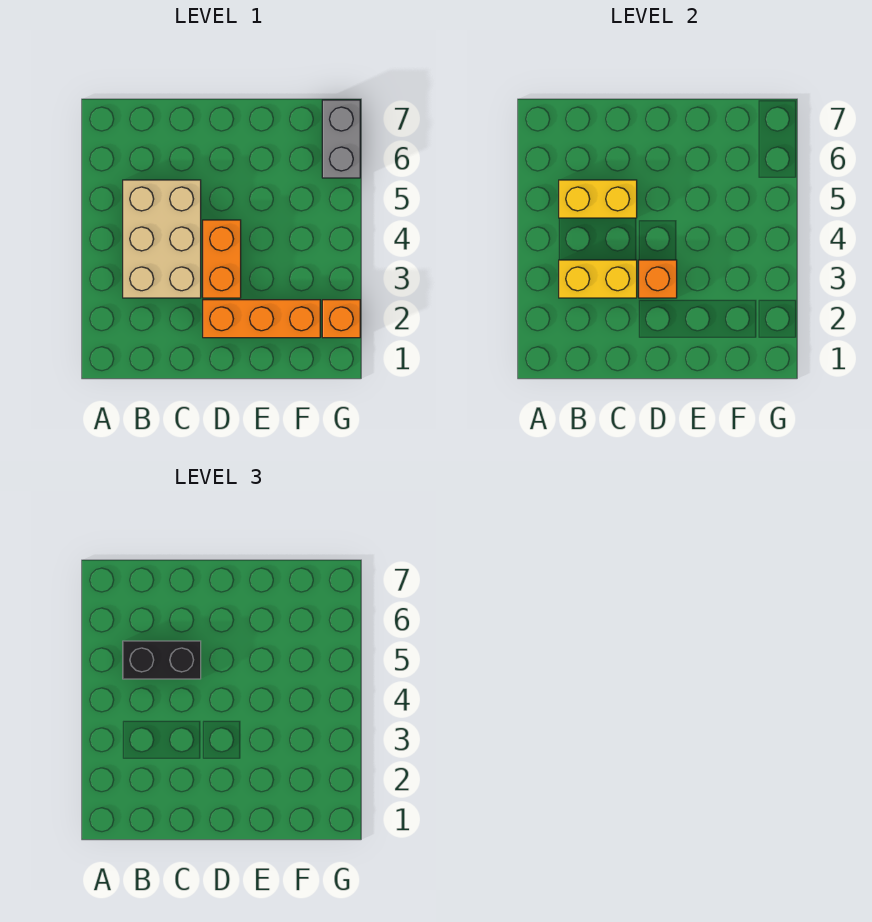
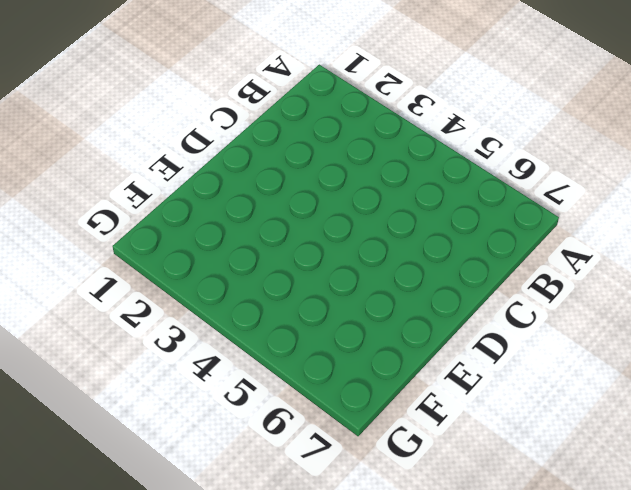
none -> tan 2x3 brick [123,180,201,298]
none -> orange 1x3 brick [203,300,320,338]

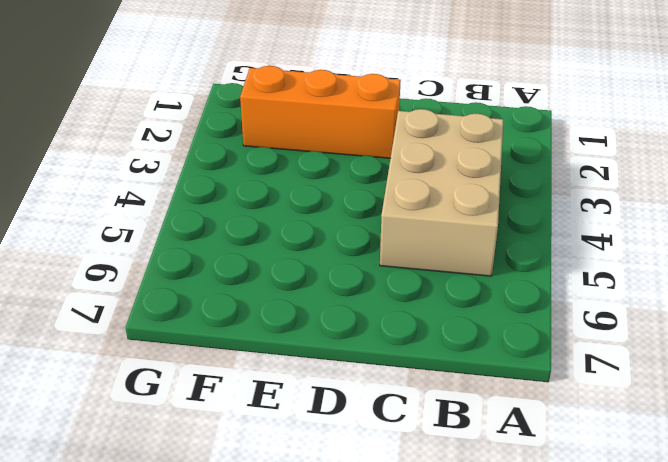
none -> orange 1x2 brick [203,220,241,298]
none -> orange 1x1 brick [322,300,360,338]

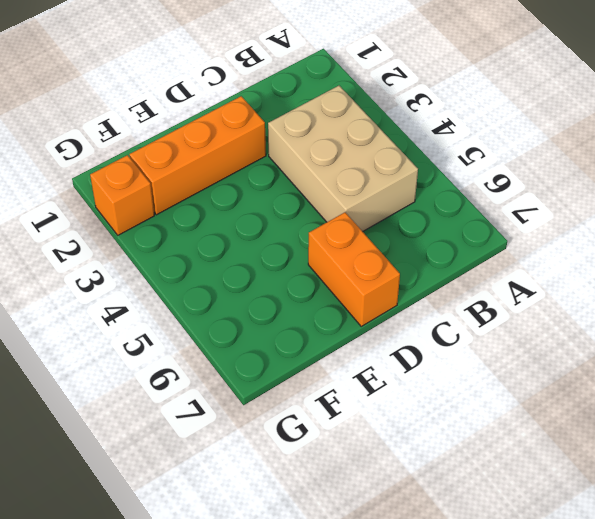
orange 1x2 brick [308,212,400,326] -> orange 1x2 brick moved to [203,220,241,298]
none -> grey 1x2 brick [322,100,360,178]
none -> yellow 1x2 brick [559,260,637,298]

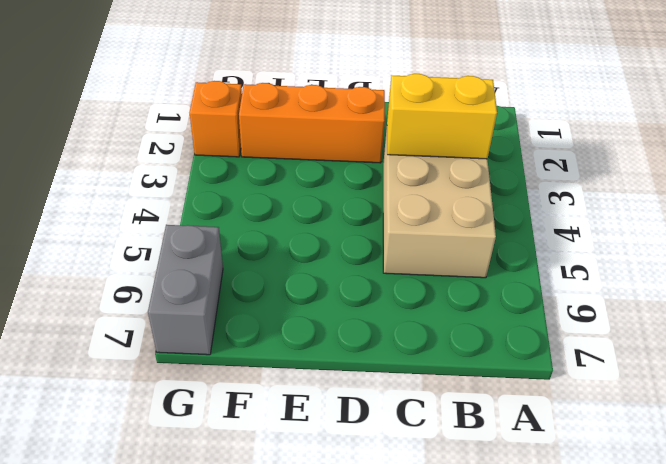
none -> orange 1x2 brick [203,220,241,298]
none -> yellow 1x2 brick [559,180,637,218]

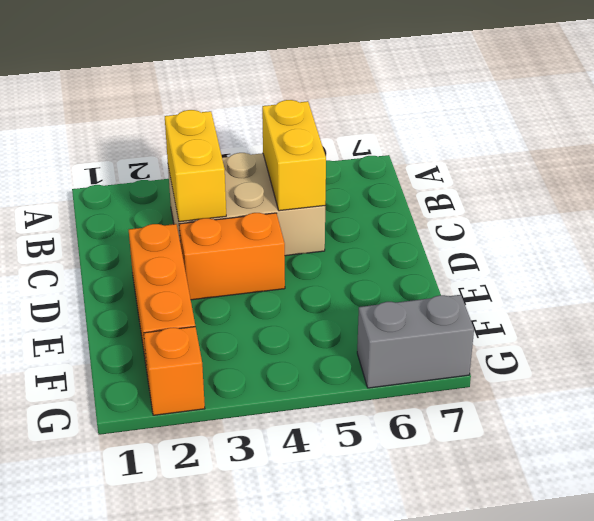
none -> orange 1x1 brick [639,260,677,298]
none -> black 1x2 brick [123,641,201,679]

